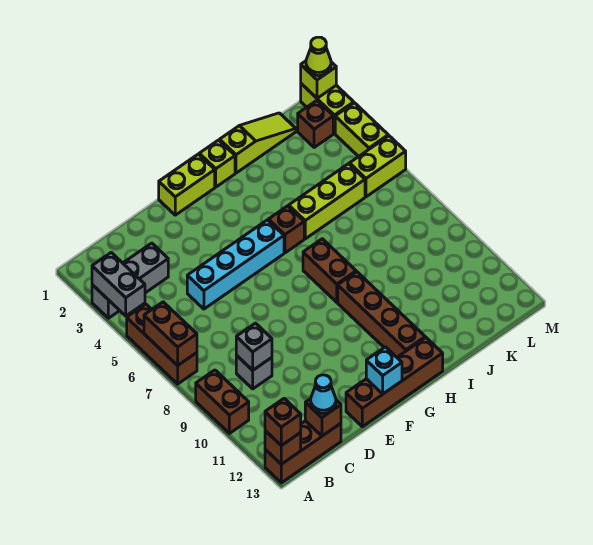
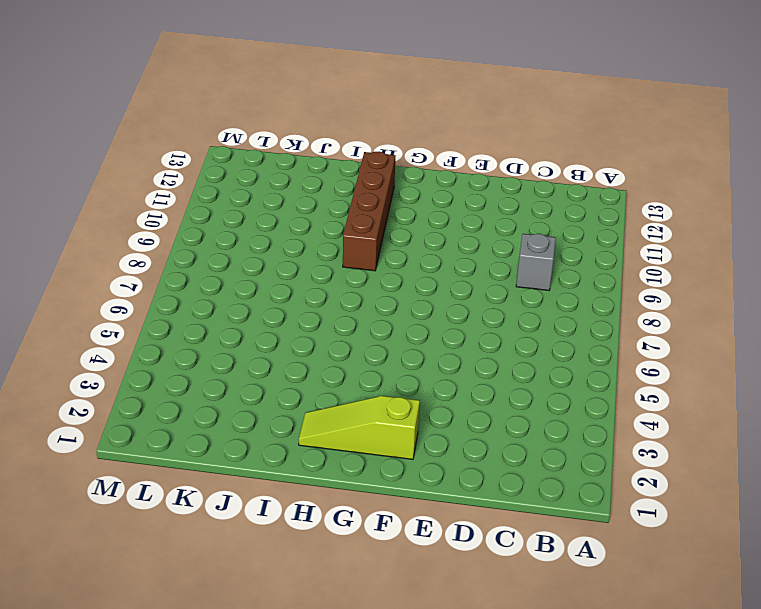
lime 1x3 slope [299,396,420,459] -> lime 1x3 slope moved to [220,113,296,173]
none -> grey 1x3 brick [92,243,168,318]
none -> brown 1x3 brick [127,304,197,384]
none -> brown 1x2 brick [196,370,249,433]

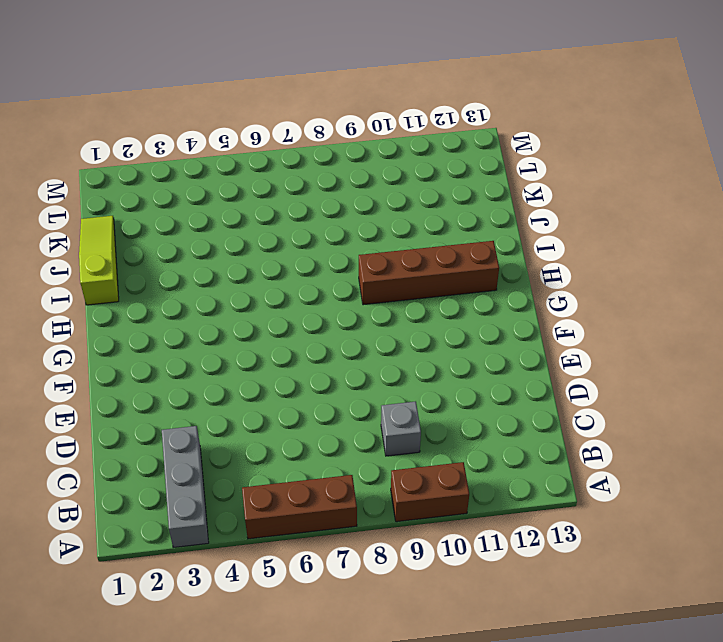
none -> brown 1x3 brick [265,421,341,483]
none -> cyan 1x4 brick [187,220,284,309]
none -> brown 1x4 brick [346,338,443,427]

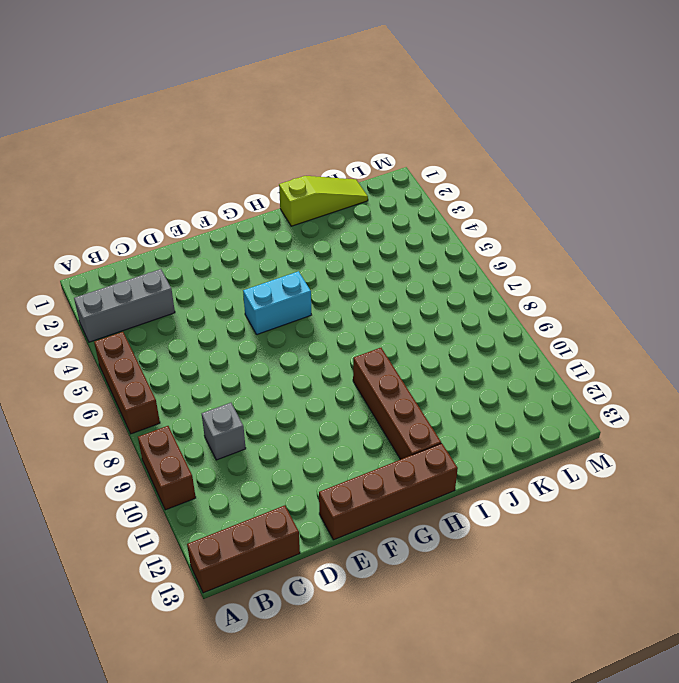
cyan 1x2 brick [243,271,311,335] -> cyan 1x4 brick [187,220,284,309]
none -> lime 1x2 brick [159,154,215,215]
none -> lime 1x1 brick [199,140,235,187]
none -> brown 1x1 brick [268,206,304,253]

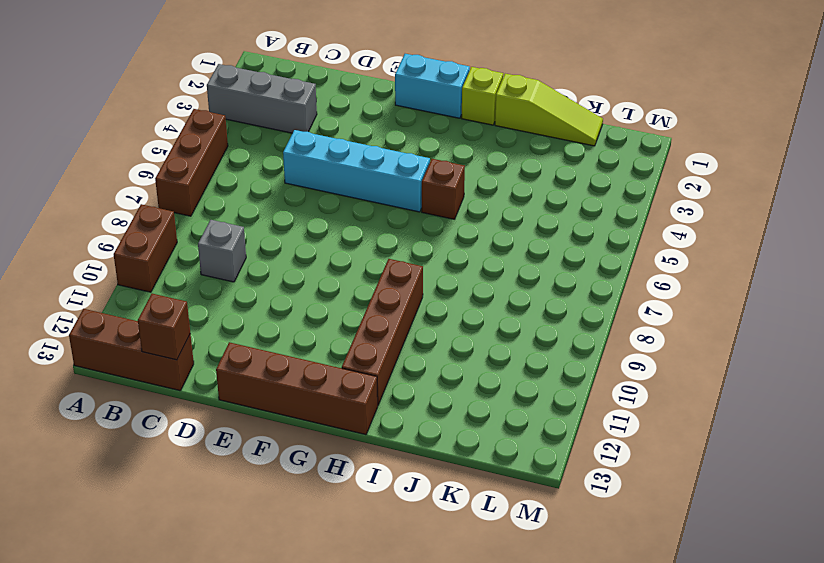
cyan 1x2 brick [395,54,470,118] -> lime 1x2 brick [159,154,215,215]
none -> brown 1x2 brick [303,239,356,302]
none -> lime 1x3 brick [289,164,365,239]
none -> brown 1x1 brick [298,101,333,147]

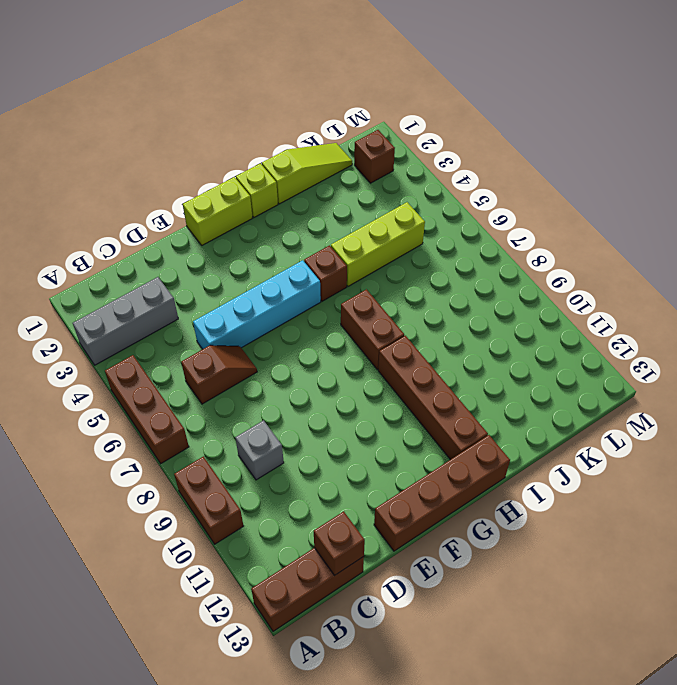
brown 1x2 slope [181,345,257,404] -> none
none -> lime 1x2 brick [350,136,406,197]
none -> lime 1x2 brick [301,84,354,133]
none -> lime 1x2 brick [335,103,388,157]

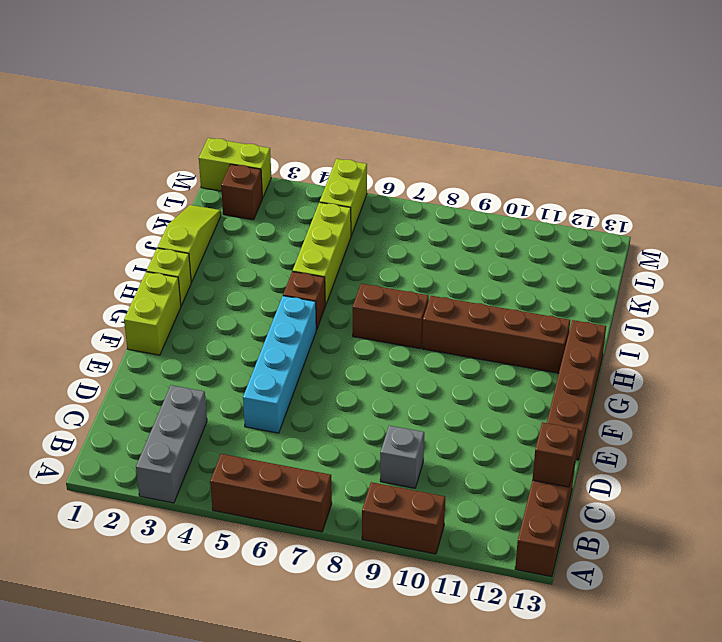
none -> lime 1x2 brick [335,103,388,157]
none -> grey 1x2 brick [92,253,145,316]
none -> brown 1x2 brick [144,302,197,366]

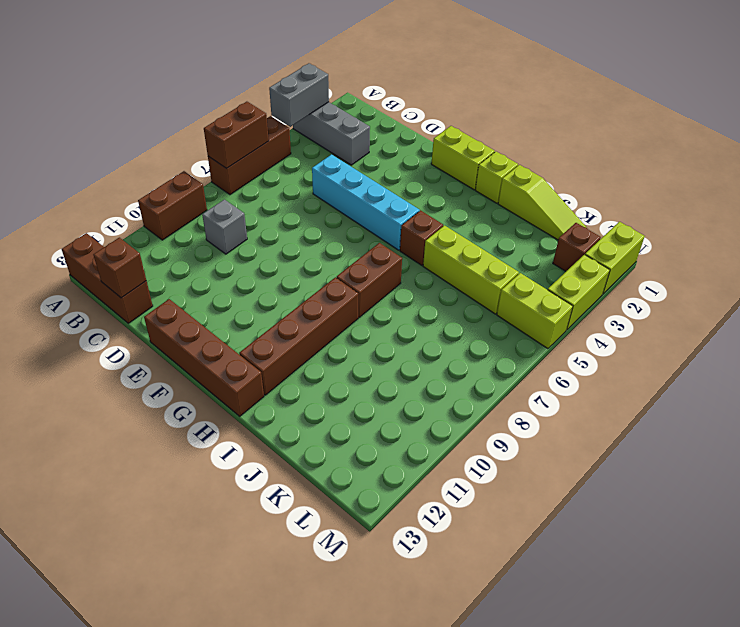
none -> brown 1x1 brick [265,431,301,464]
none -> grey 1x1 brick [236,323,272,370]
none -> cyan 1x1 brick [366,347,402,394]

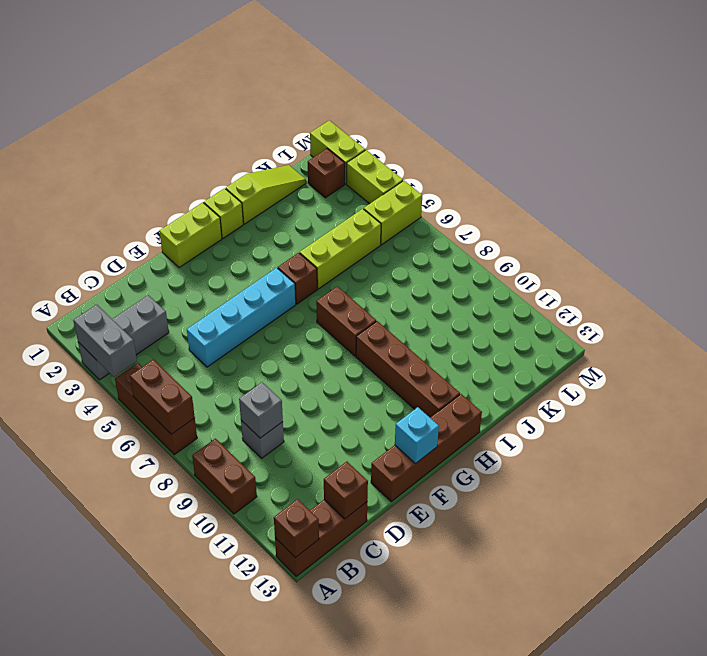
none -> lime 1x1 brick [301,61,336,98]
none -> brown 1x1 brick [265,399,301,446]
none -> cyan 1x1 cone [311,375,336,413]

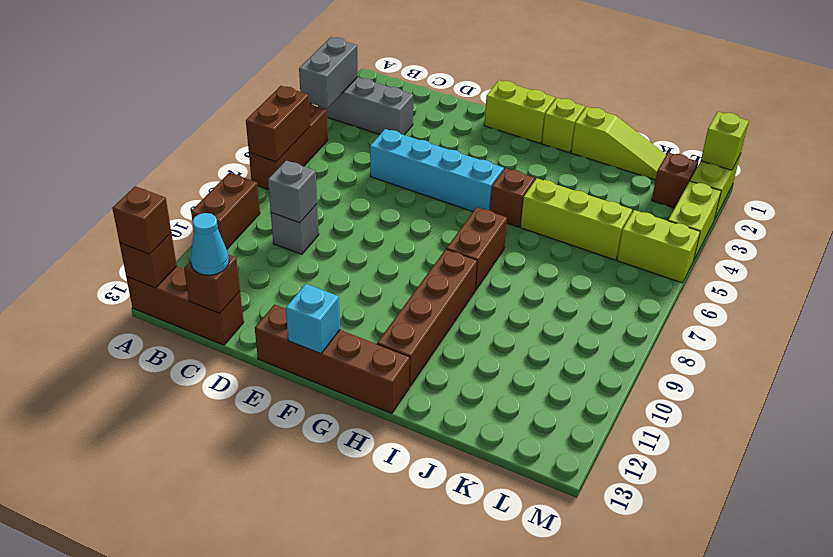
none -> lime 1x1 cone [306,37,331,76]

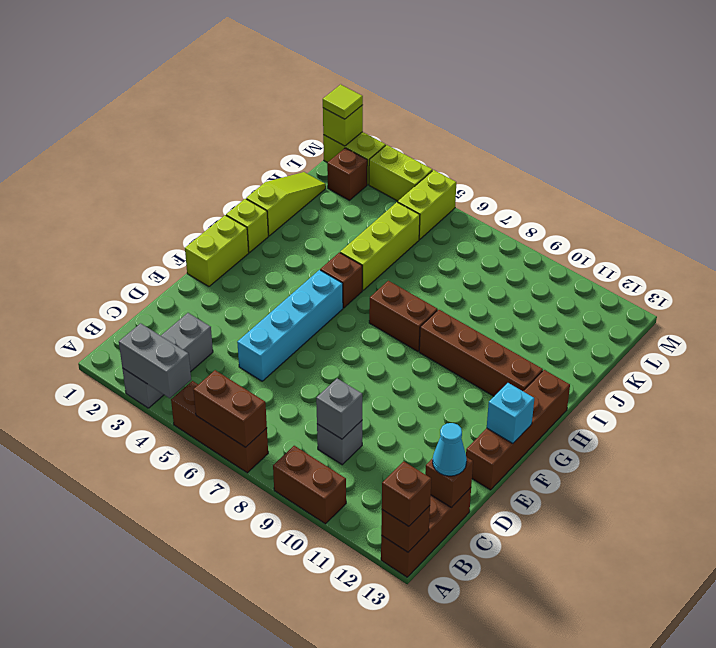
lime 1x1 tile [323,84,363,119] -> lime 1x1 cone [306,37,331,76]

